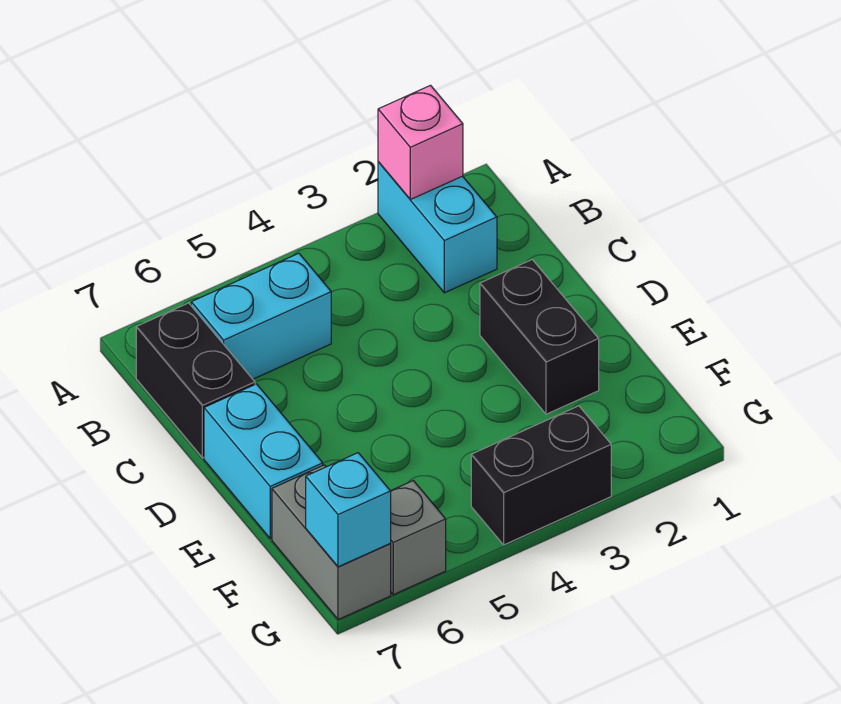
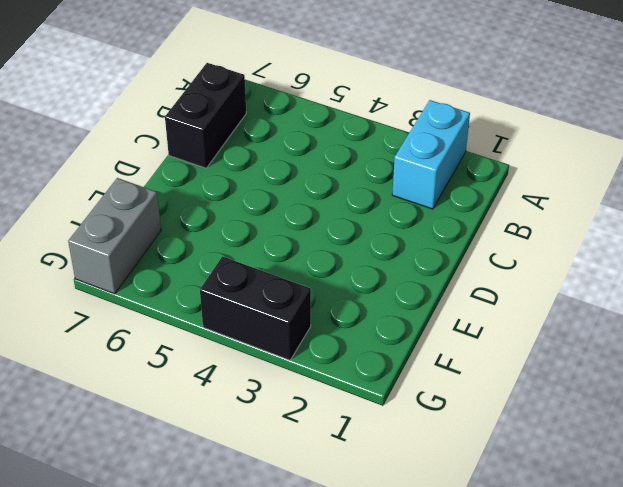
none -> cyan 1x2 brick [191,253,331,379]
none -> black 1x2 brick [480,260,599,414]

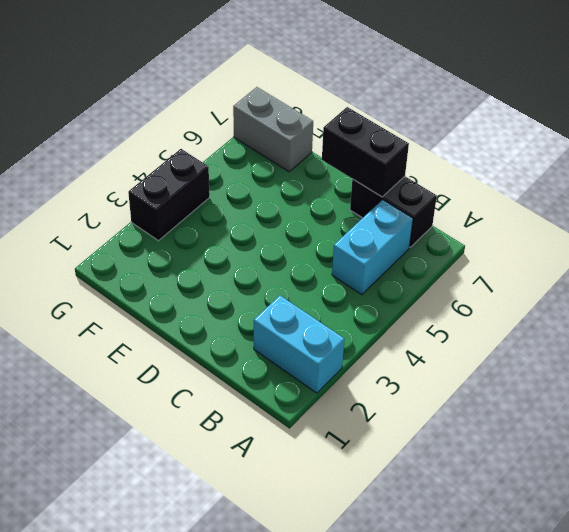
black 1x2 brick [322,107,409,197] -> black 1x2 brick moved to [480,260,599,414]
none -> cyan 1x2 brick [204,384,323,539]
none -> grey 1x1 brick [390,481,446,595]

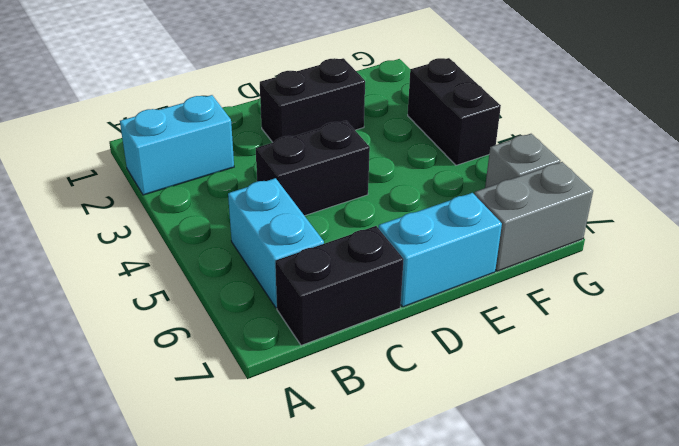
black 1x2 brick [256,121,370,216] -> none
none -> pink 1x1 brick [378,85,463,200]
none -> cyan 1x1 brick [306,453,391,567]

